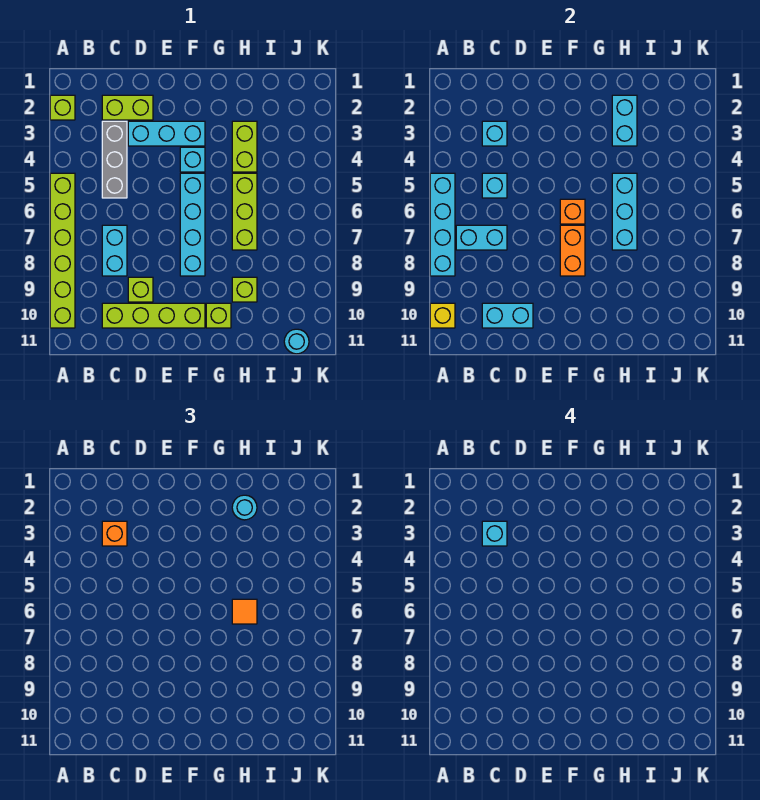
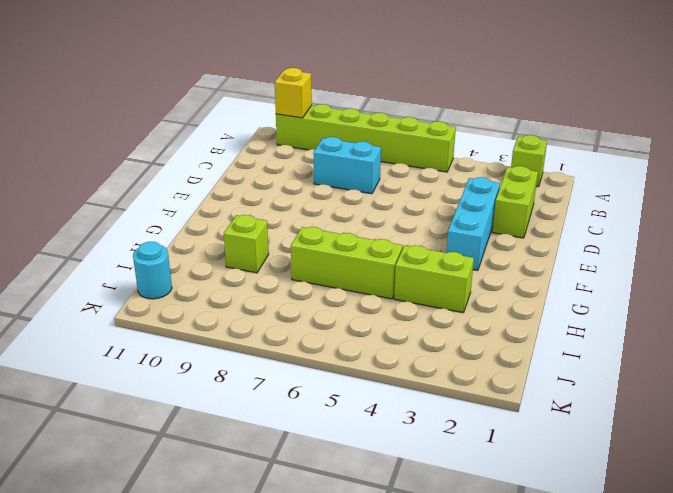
none -> grey 1x3 brick [102,121,127,198]
none -> lime 1x4 brick [102,303,205,328]
none -> lime 1x1 brick [128,277,153,302]

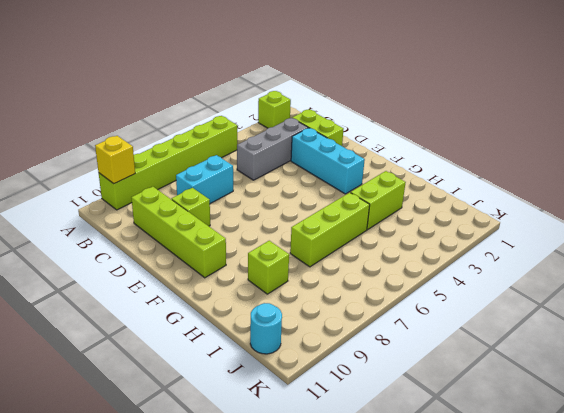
none -> cyan 1x1 brick [180,147,205,172]
none -> cyan 1x4 brick [180,173,205,276]
none -> lime 1x1 brick [206,303,231,328]

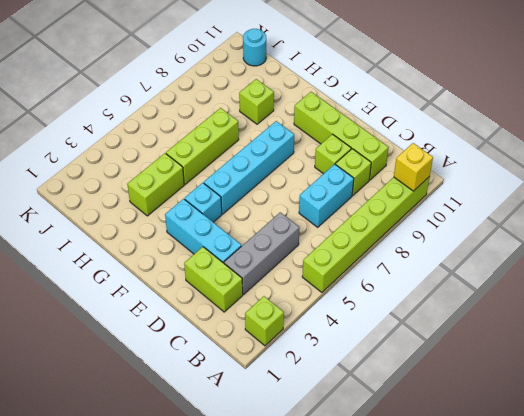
lime 1x1 brick [335,149,371,195] -> lime 1x1 brick moved to [206,303,231,328]
none -> cyan 1x4 brick [430,173,455,276]
none -> cyan 1x2 brick [456,225,507,250]
none -> cyan 1x1 brick [482,121,507,146]

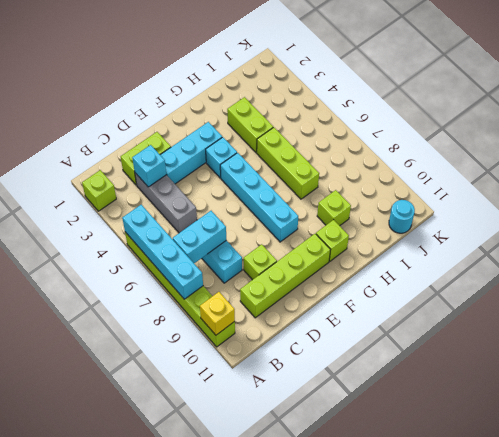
none -> cyan 1x1 brick [482,173,507,198]
none -> cyan 1x2 brick [482,303,533,328]
none -> orange 1x1 brick [560,199,585,224]

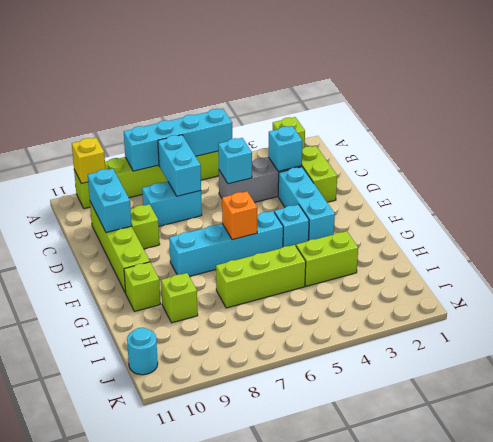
none -> orange 1x2 brick [560,225,585,276]
none -> cyan 1x2 brick [612,95,637,146]
none -> cyan 1x3 brick [612,173,637,250]

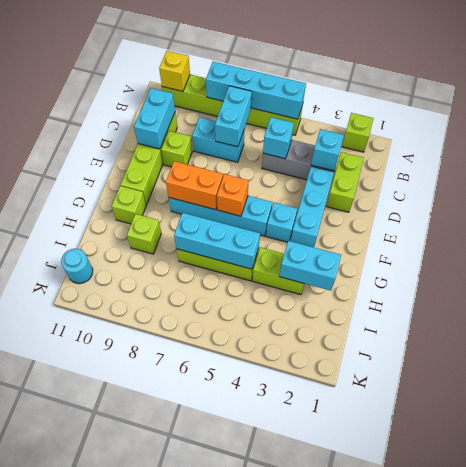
none -> orange 1x1 brick [102,521,127,546]
none -> cyan 1x1 round brick [232,495,257,520]
none -> orange 1x1 tile [232,599,257,624]

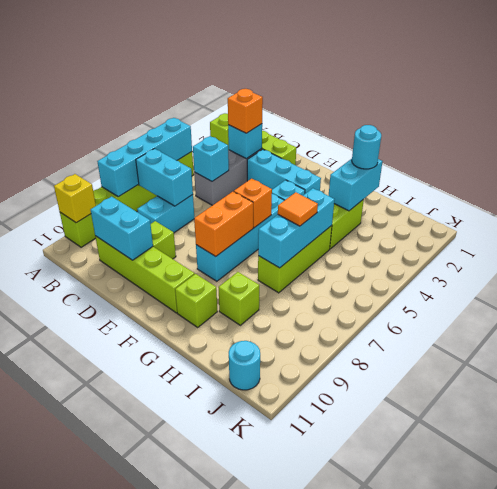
none -> cyan 1x1 brick [482,521,507,546]

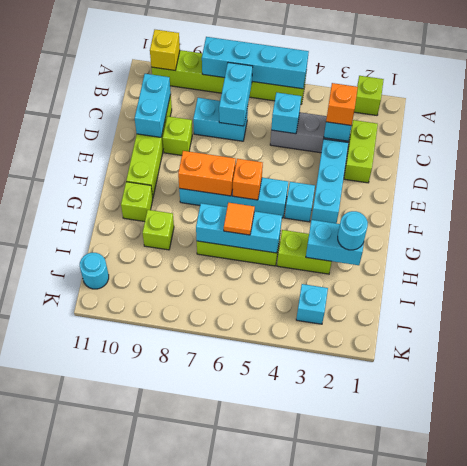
cyan 1x1 brick [296,284,328,324] -> cyan 1x1 brick moved to [482,521,507,546]

